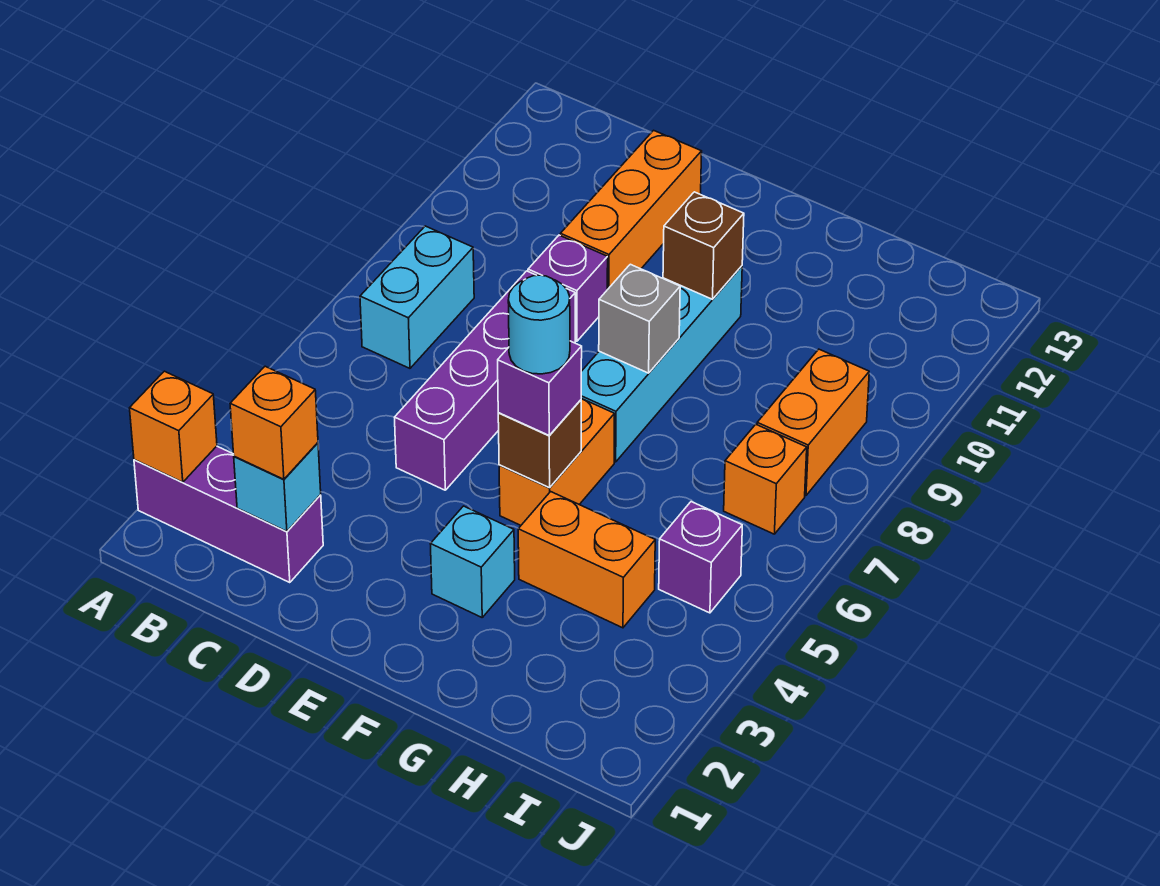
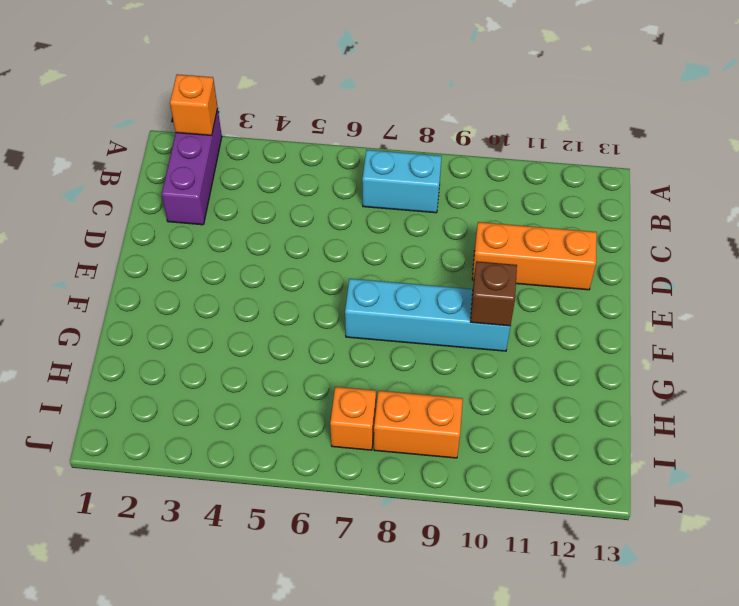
none -> purple 1x4 brick [394,271,575,490]
none -> purple 1x1 brick [528,235,608,341]
none -> cyan 1x1 brick [431,506,515,617]

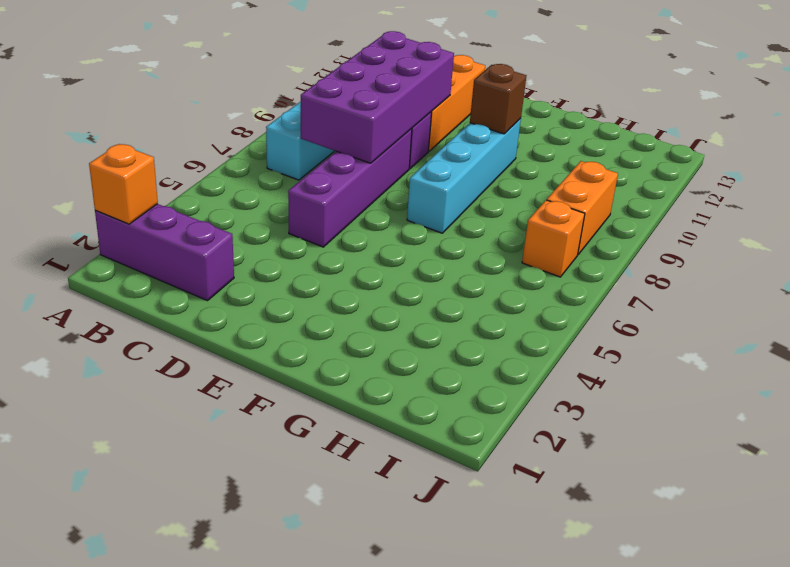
purple 2x4 brick [301,31,454,163] -> none
none -> cyan 1x1 brick [431,506,515,617]
none -> orange 1x2 brick [499,399,614,525]
none -> orange 1x2 brick [518,492,655,628]

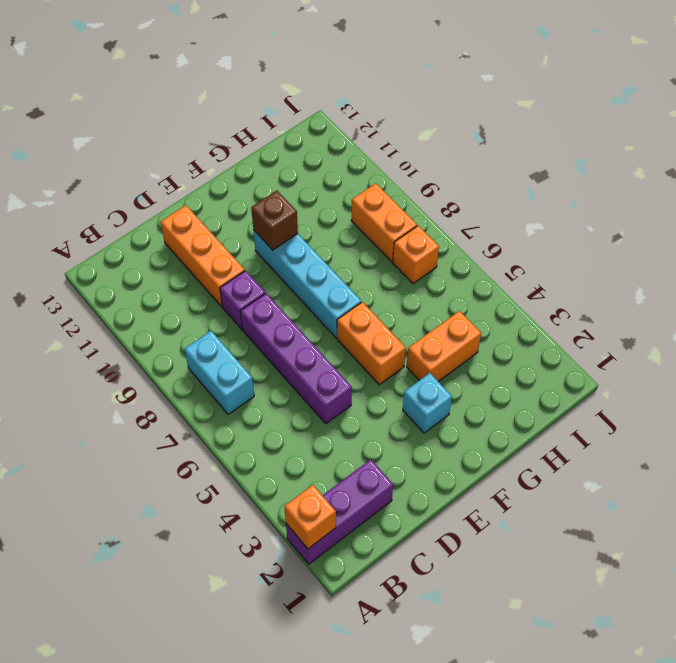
none -> purple 1x1 brick [659,502,742,613]
none -> cyan 1x1 brick [234,443,321,531]
none -> brown 1x1 brick [498,400,581,488]

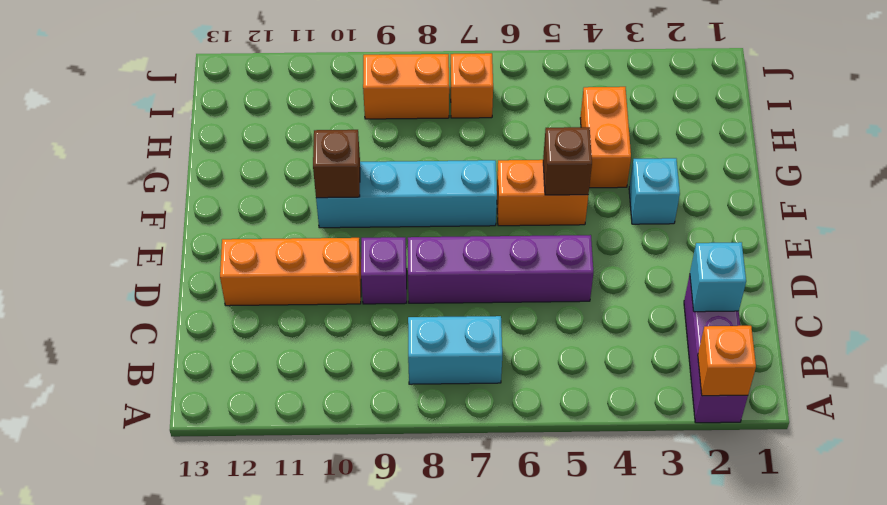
none -> purple 1x1 brick [659,502,742,613]
none -> grey 1x1 brick [599,264,680,373]
none -> orange 1x1 brick [230,366,318,479]

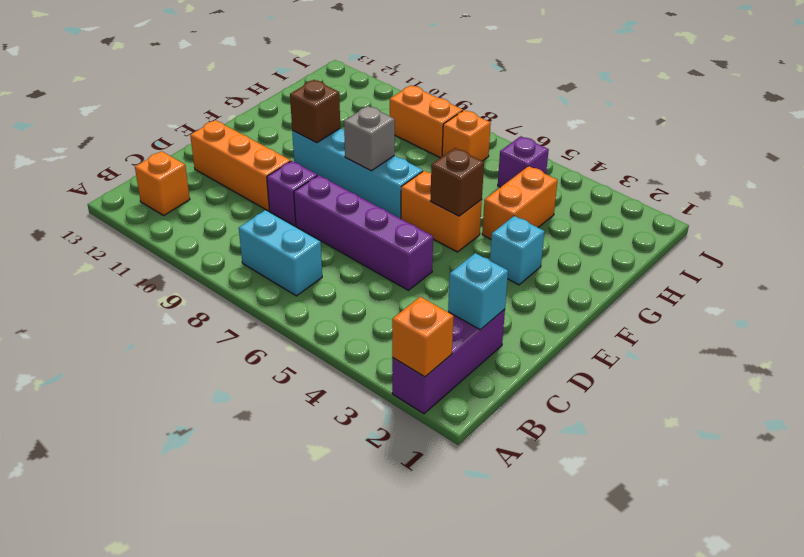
orange 1x1 brick [135,151,190,215] -> orange 1x1 brick moved to [230,366,318,479]
none -> purple 1x1 brick [498,341,582,435]
none -> cyan 1x1 round brick [508,275,570,374]

